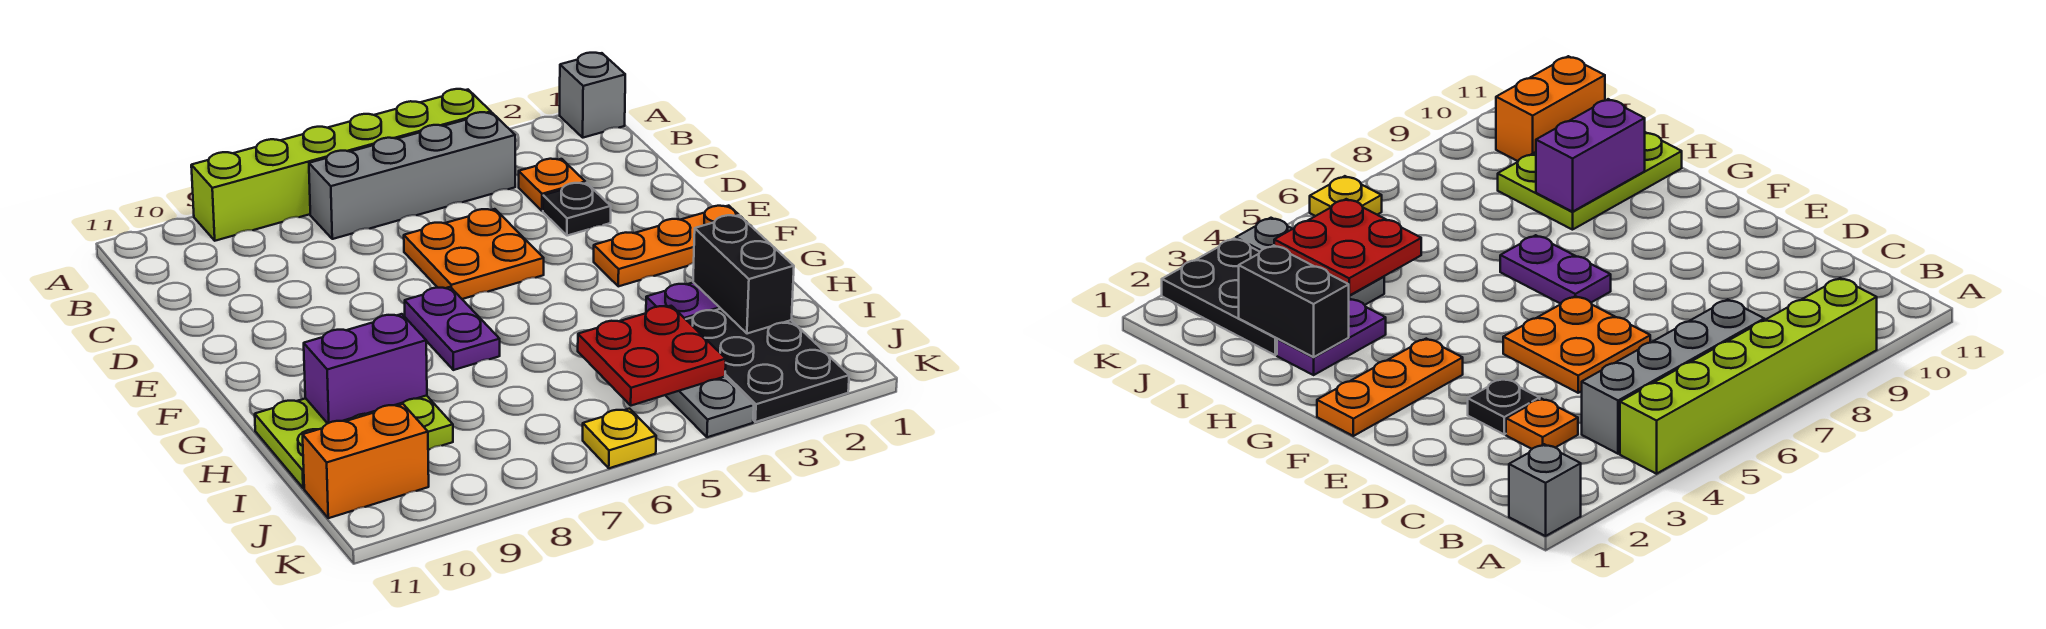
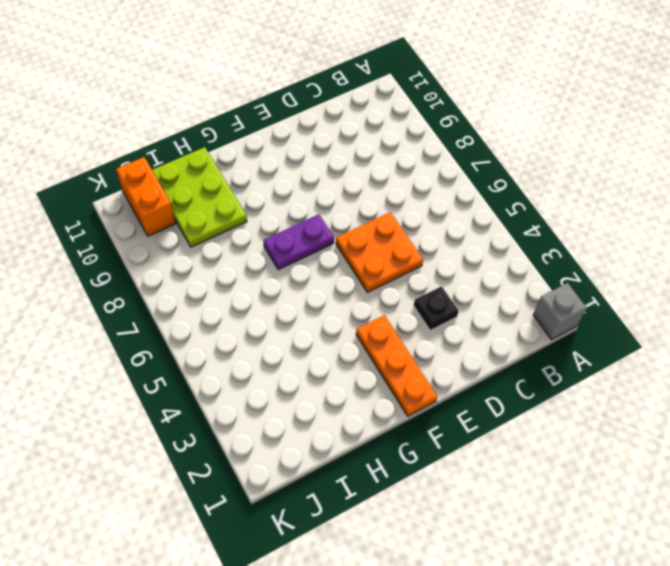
none -> lime 1x6 brick [191,89,491,241]
none -> grey 1x4 brick [309,112,515,239]
none -> orange 1x1 plate [519,159,585,211]

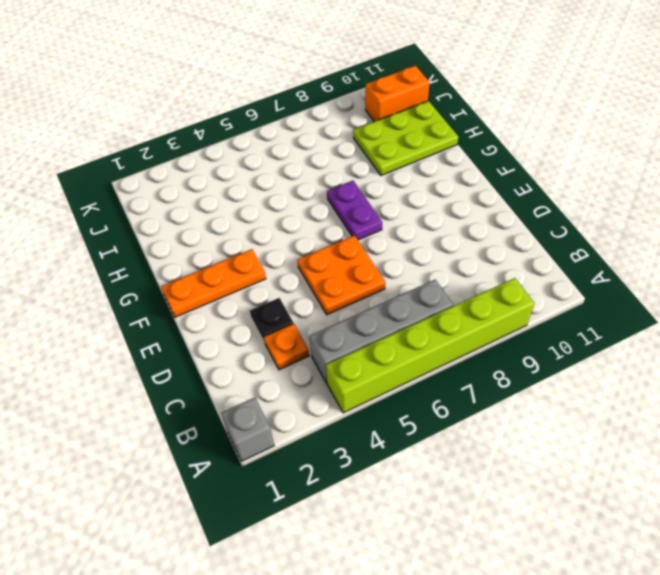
none -> purple 1x2 plate [646,282,721,319]
none -> black 2x3 plate [686,309,849,422]
none -> grey 1x3 plate [665,377,754,437]

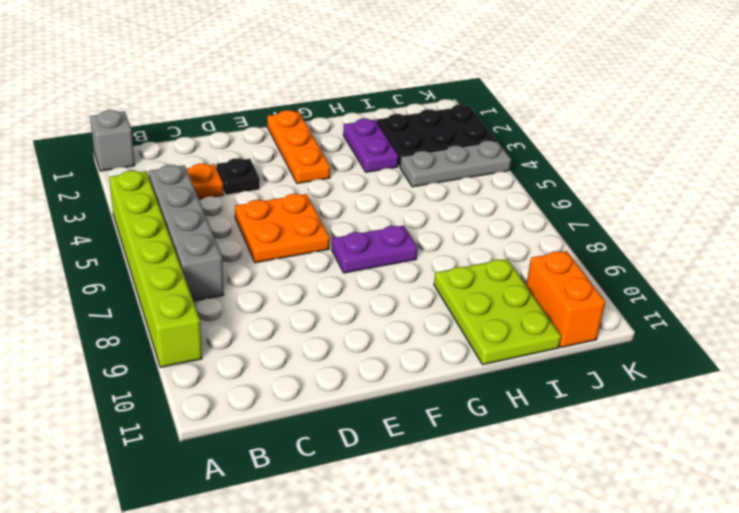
none -> yellow 1x1 plate [583,409,656,468]
none -> black 1x2 brick [693,215,794,334]
none -> purple 1x2 brick [304,314,427,423]

